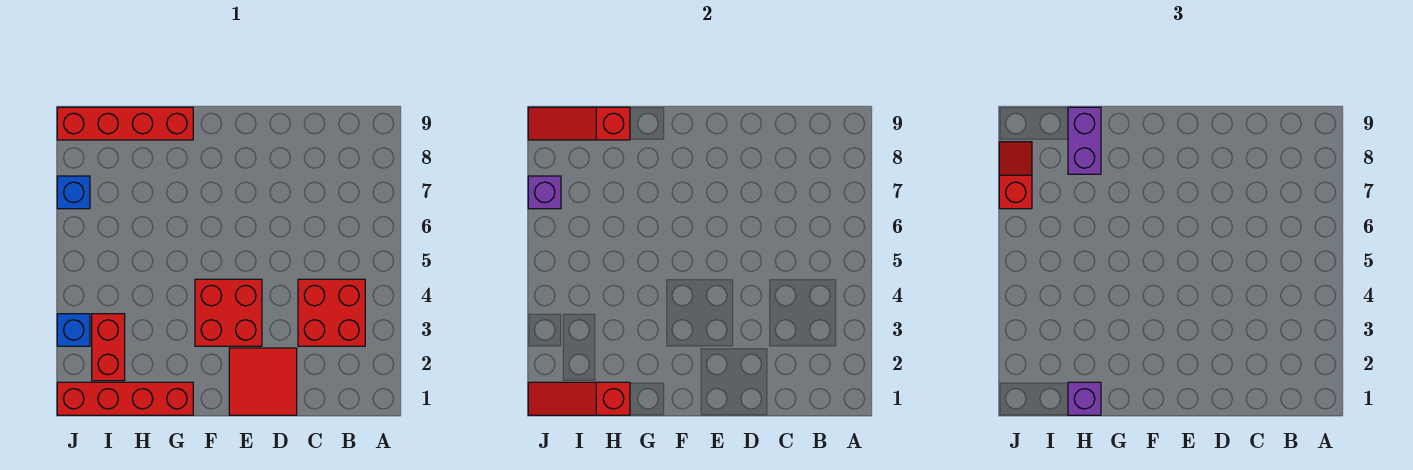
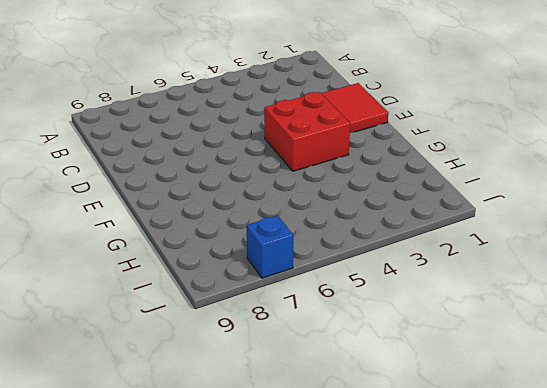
none -> red 2x2 brick [298,279,365,346]
none -> red 1x4 brick [57,382,193,415]
none -> red 1x4 brick [57,107,193,140]

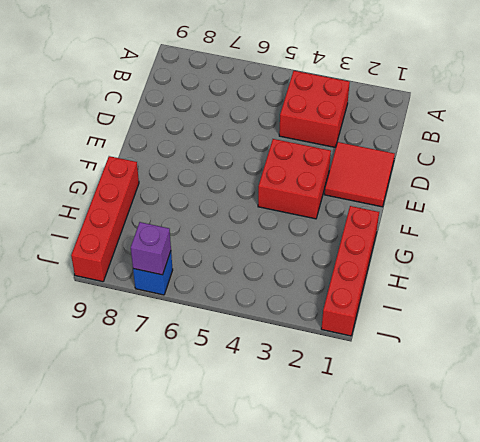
none -> red 1x2 brick [92,314,125,381]
none -> blue 1x1 brick [57,314,90,346]
none -> red 1x3 slope [528,382,630,415]

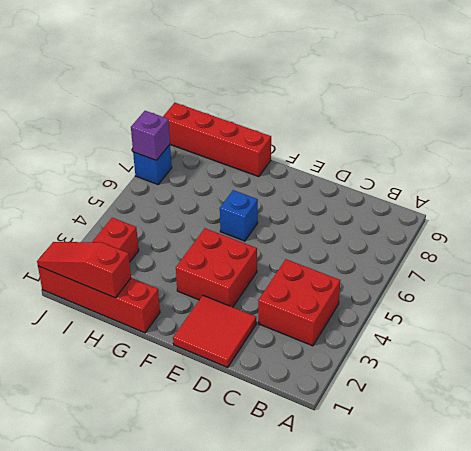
blue 1x1 brick [220,190,258,241] -> blue 1x1 brick moved to [57,314,90,346]
none -> red 1x3 slope [528,107,630,140]
none -> purple 1x1 brick [1068,382,1101,415]
none -> purple 1x2 brick [1068,107,1101,174]

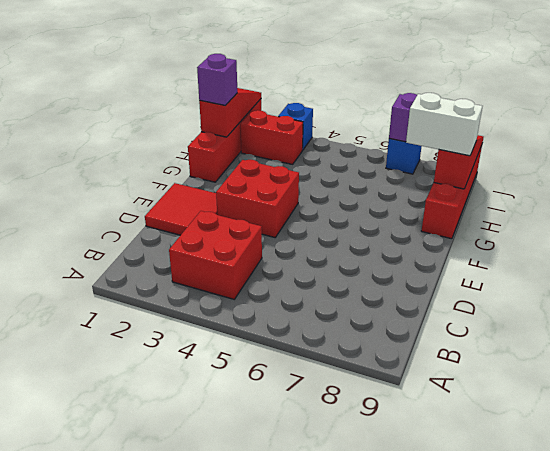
white 1x2 brick [406,93,482,156] -> purple 1x2 brick [1068,107,1101,174]
none -> red 1x2 slope [999,142,1032,209]

